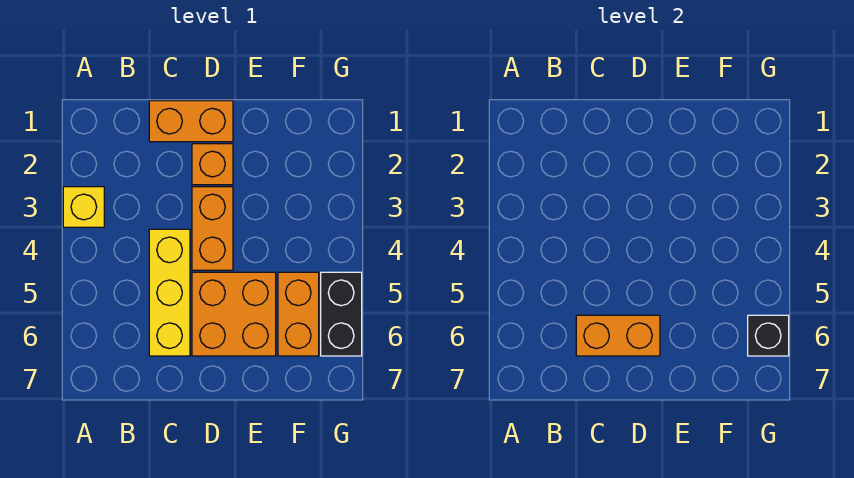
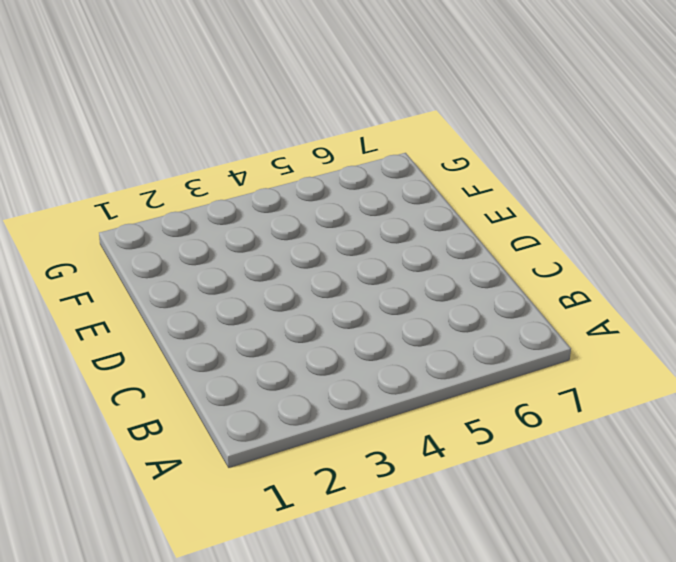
none -> yellow 1x1 brick [63,187,104,227]
none -> orange 1x2 brick [149,101,233,142]

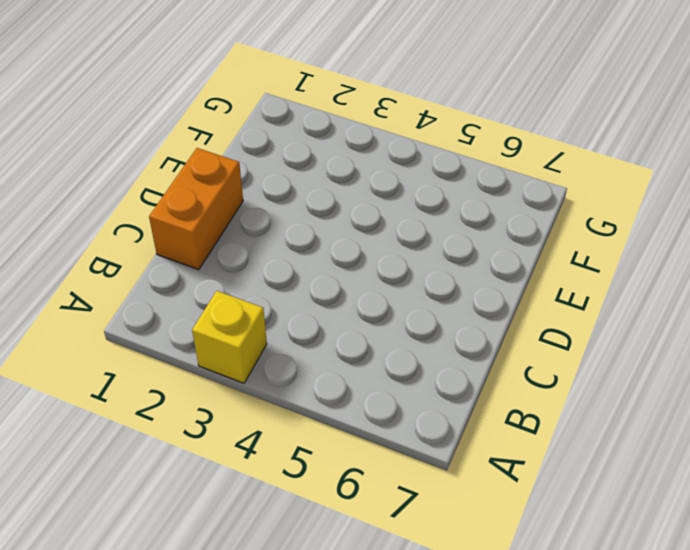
none -> yellow 1x3 brick [149,229,190,356]
none -> orange 1x1 brick [192,144,233,185]

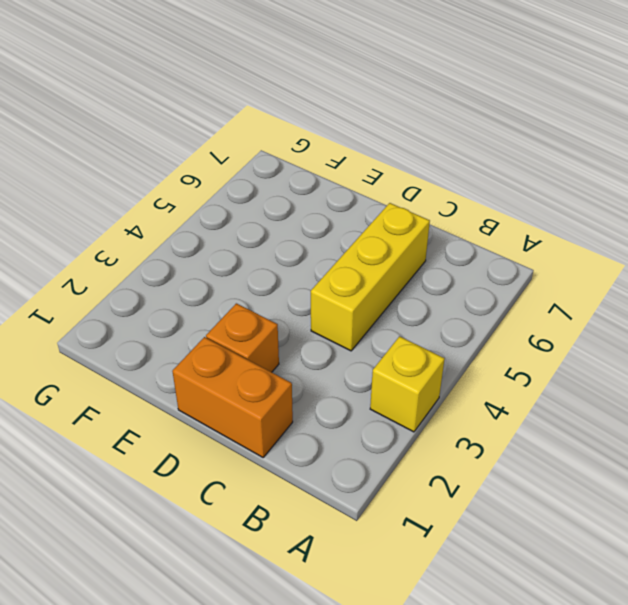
none -> orange 1x2 brick [192,187,233,270]
none -> orange 2x2 brick [192,272,276,356]

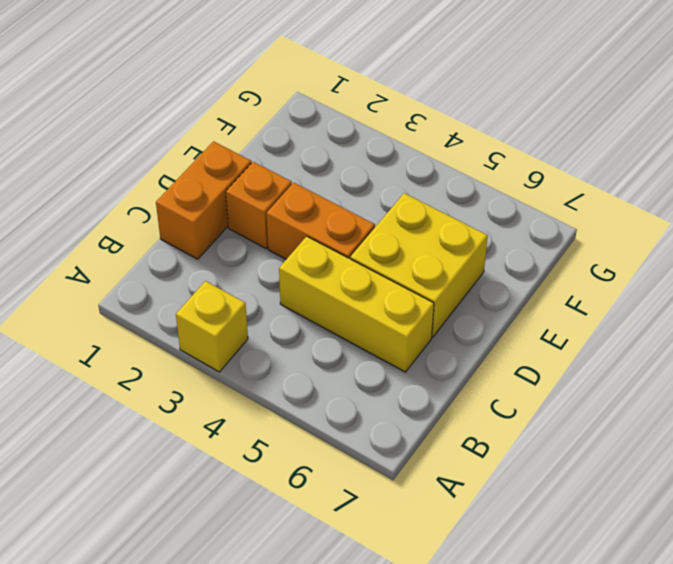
yellow 2x2 brick [350,193,488,337] -> orange 2x2 brick [192,272,276,356]
none -> orange 1x2 brick [278,272,319,356]
none -> black 1x2 brick [321,272,362,356]

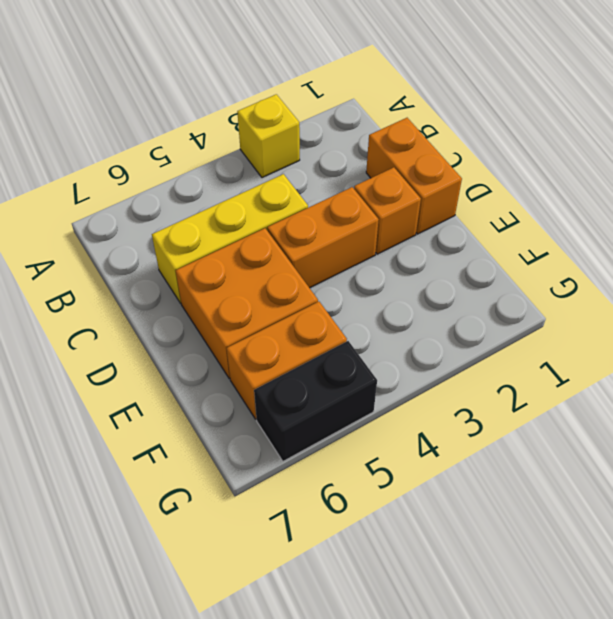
none -> orange 1x2 brick [576,315,660,356]
none -> black 1x1 brick [748,315,789,356]

